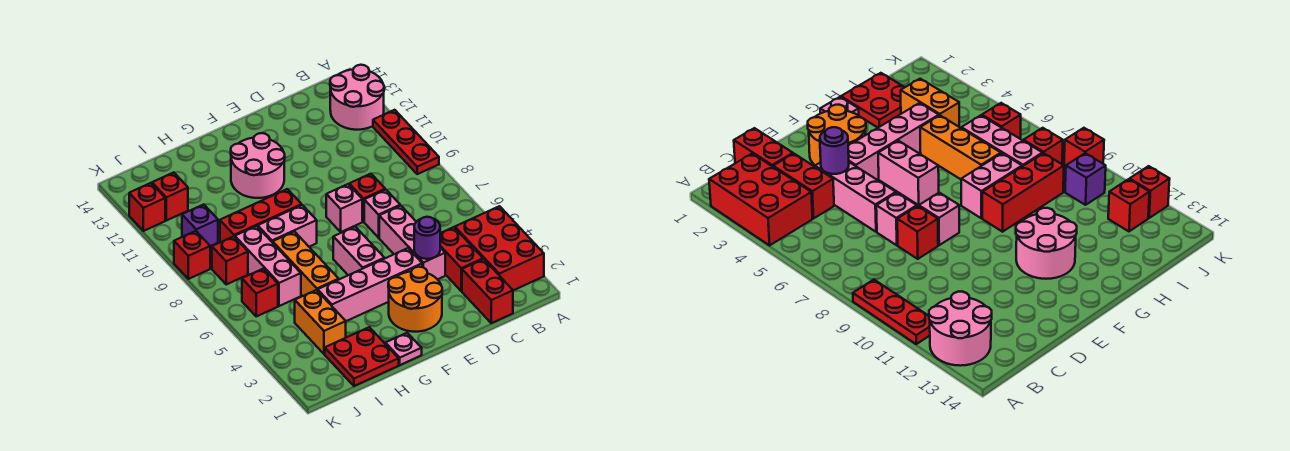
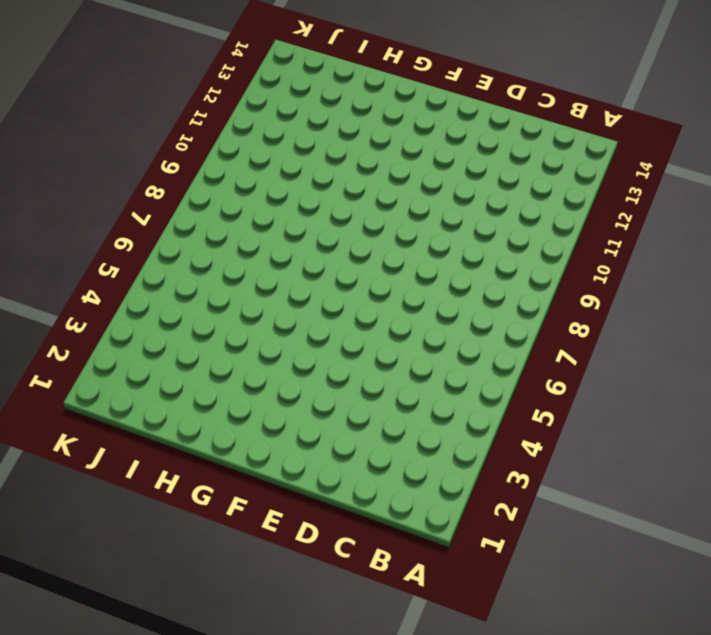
none -> red 2x3 brick [455,206,544,290]
none -> red 1x3 plate [373,110,439,174]
none -> pink 2x2 round brick [330,65,384,130]

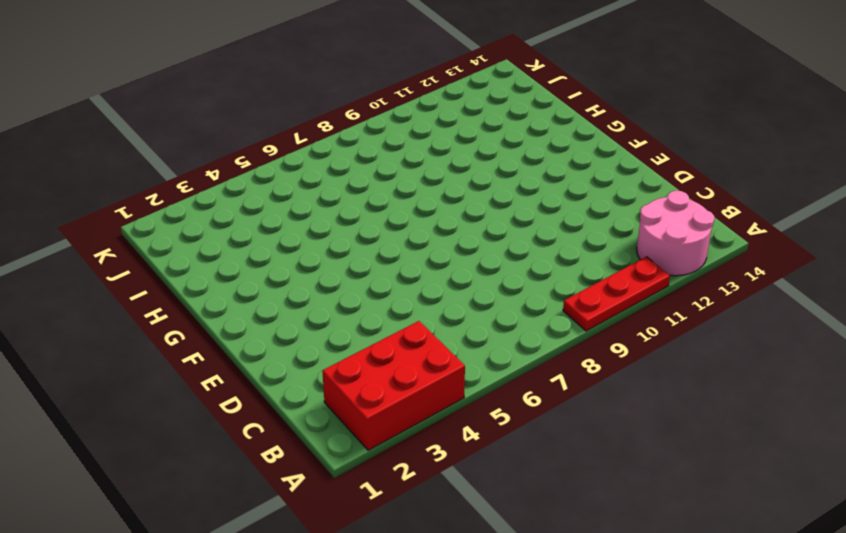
none -> red 1x2 brick [462,259,513,323]
none -> red 1x2 brick [440,227,483,291]
none -> pink 1x3 brick [379,206,445,279]

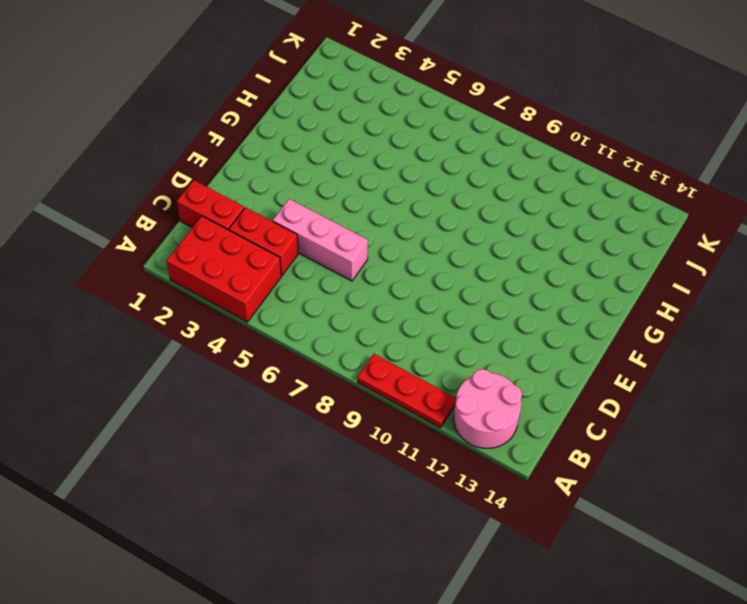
none -> pink 1x1 brick [364,190,400,238]
none -> red 1x1 brick [349,174,385,221]
none -> orange 2x2 round brick [388,267,442,332]

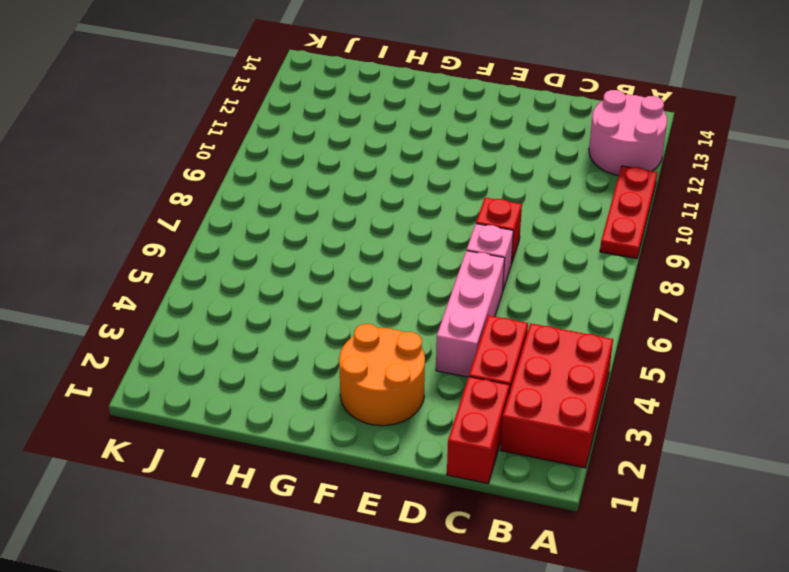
none -> pink 1x4 brick [318,248,422,321]
none -> pink 1x1 brick [326,184,362,232]
none -> pink 1x2 brick [333,227,384,275]

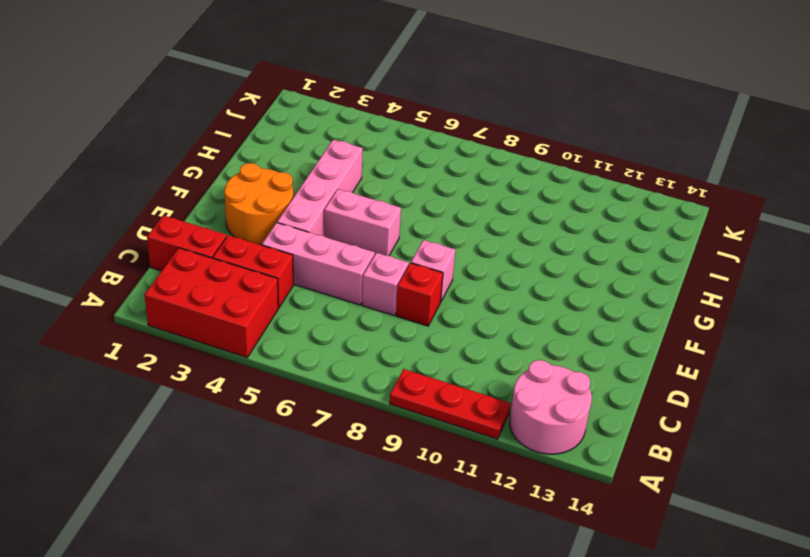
none -> pink 2x2 round brick [231,133,285,198]
none -> pink 1x1 plate [385,333,422,365]
none -> pink 1x2 brick [258,205,317,247]

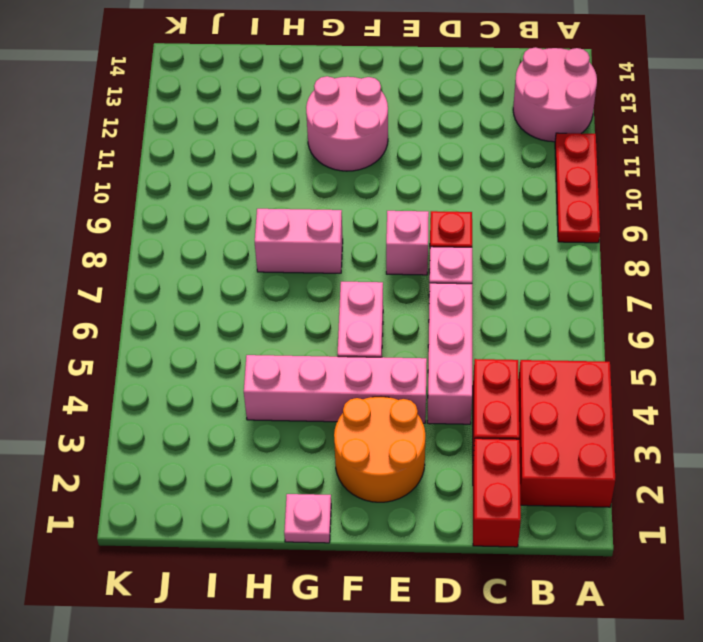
none -> red 1x3 brick [220,189,302,242]
none -> red 2x2 plate [325,327,399,386]
none -> orange 1x3 brick [273,232,339,296]

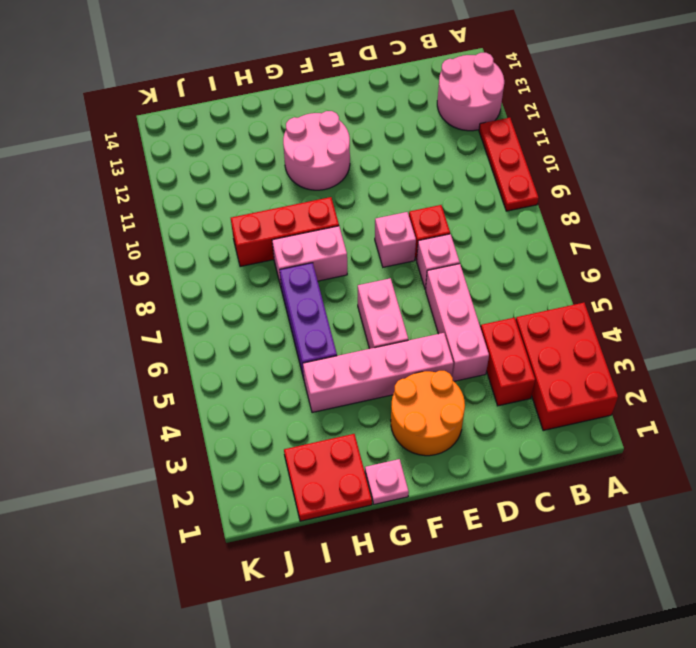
purple 1x3 brick [280,263,337,379] -> orange 1x3 brick [273,232,339,296]
none -> red 1x2 brick [462,259,513,323]
none -> orange 1x2 brick [295,290,346,354]
none -> pink 1x3 brick [235,226,301,306]

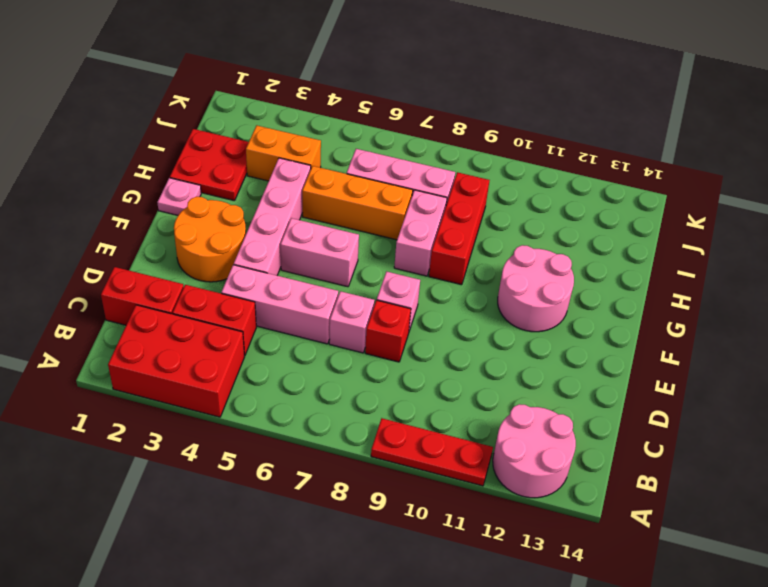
none -> red 1x1 brick [242,268,278,316]
none -> red 1x1 brick [212,236,248,284]
none -> purple 1x1 brick [182,204,218,246]

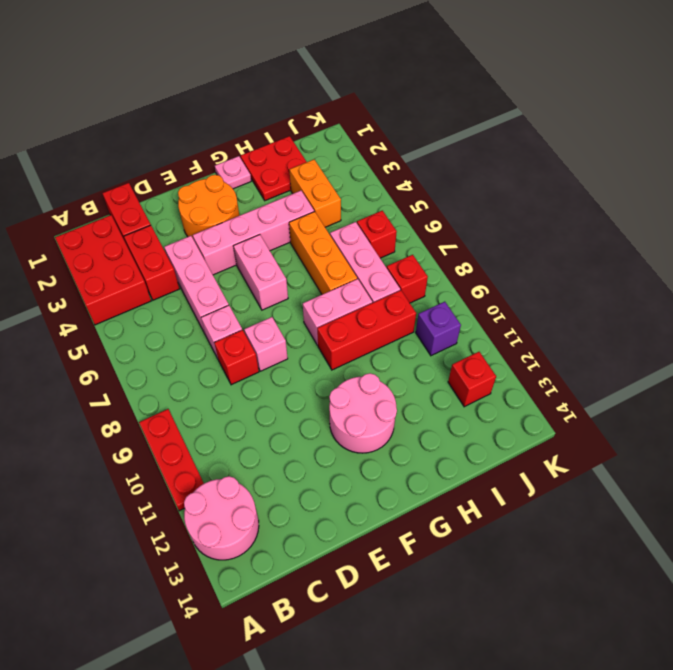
none -> red 1x1 brick [174,231,210,279]
none -> red 1x1 brick [129,183,165,231]
none -> purple 1x1 round brick [414,217,440,259]

